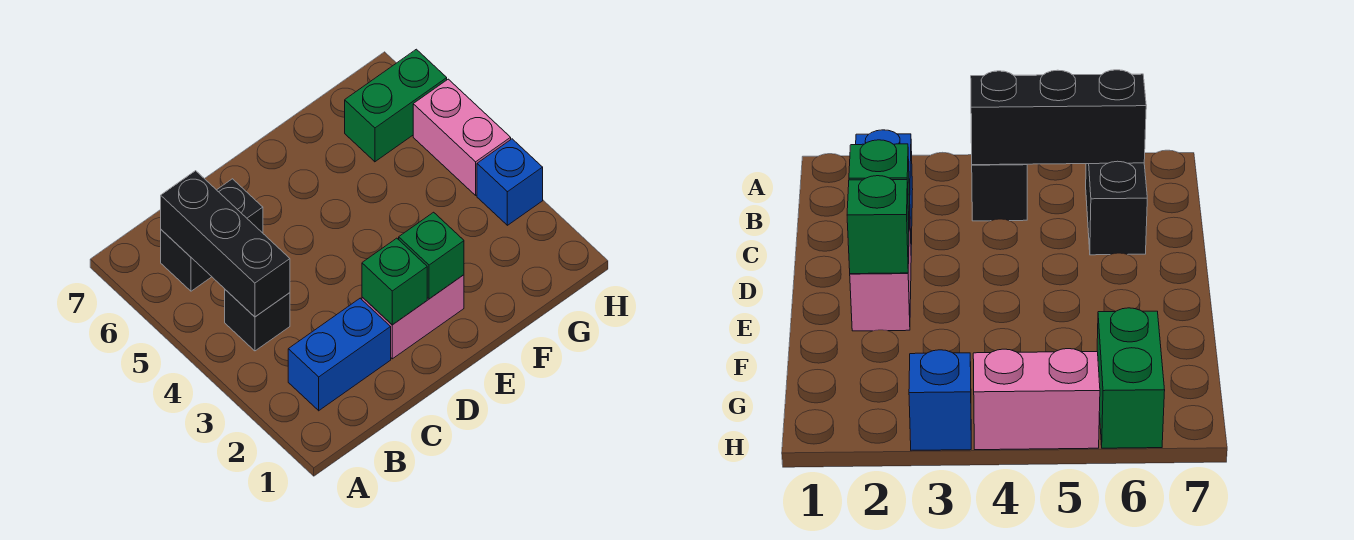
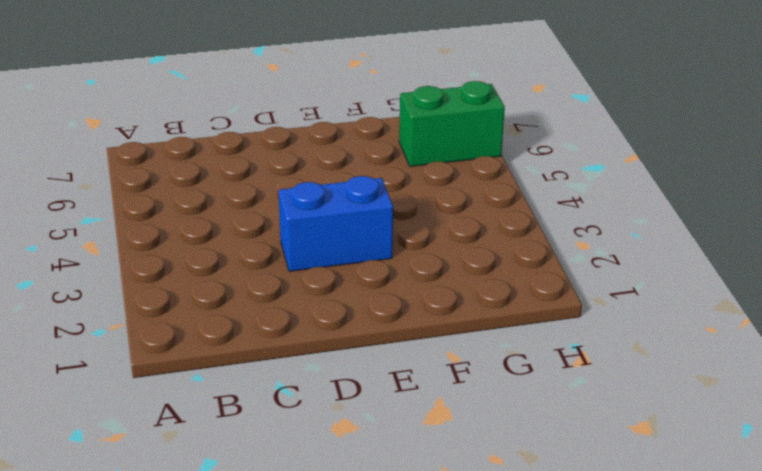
blue 1x2 brick [279,176,393,271] -> blue 1x2 brick moved to [288,298,391,411]
none -> black 1x1 brick [225,290,290,351]
none -> black 1x2 brick [161,179,263,291]

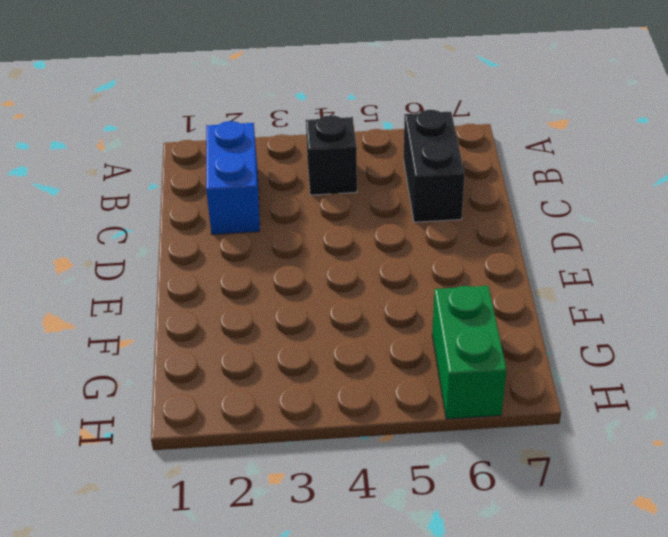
none -> pink 1x2 brick [362,275,464,359]
none -> blue 1x1 brick [477,139,543,225]

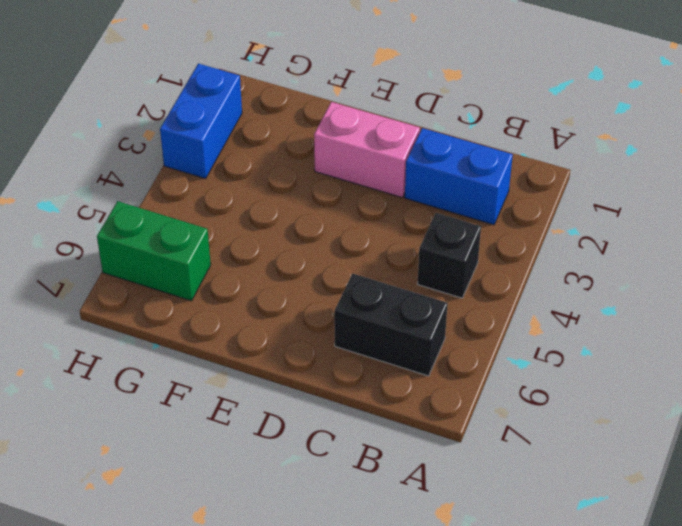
blue 1x2 brick [160,64,242,179] -> blue 1x1 brick [477,139,543,225]
none -> pink 1x2 brick [413,79,511,195]
none -> black 1x3 brick [161,171,290,317]

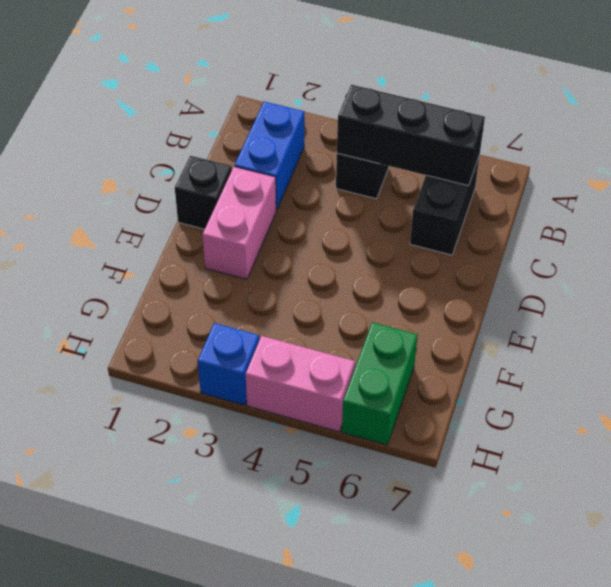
black 1x1 brick [175,156,232,229] -> none
none -> green 1x1 brick [362,238,427,325]
none -> green 1x1 brick [399,212,464,299]

